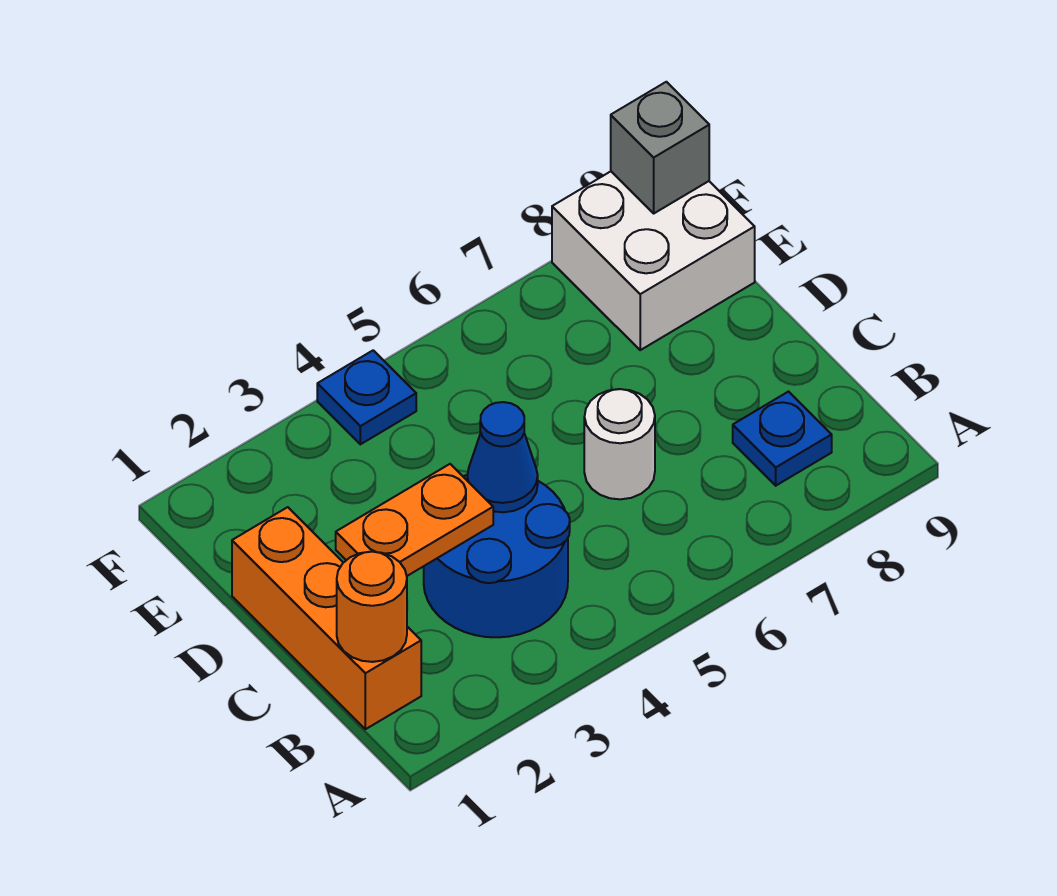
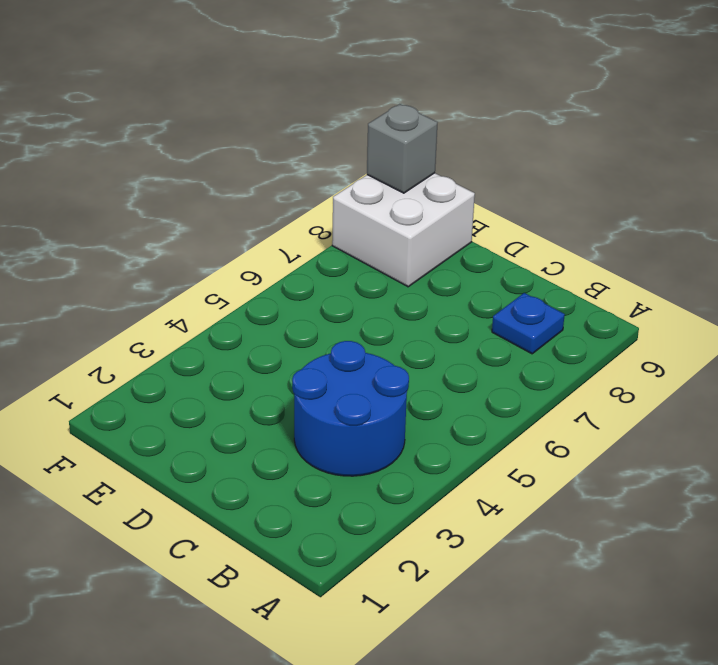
none -> orange 1x3 brick [232,507,421,729]
none -> white 1x1 round brick [584,389,655,499]

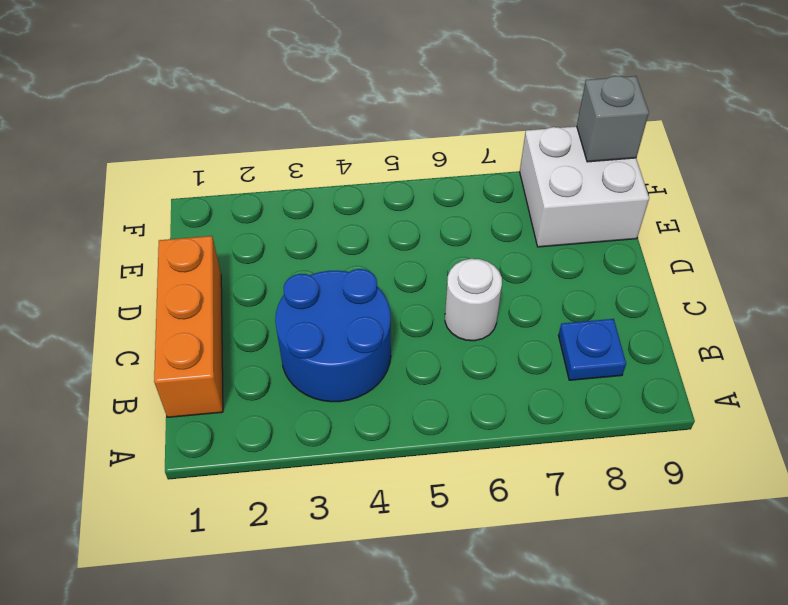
none -> blue 1x1 plate [317,350,416,444]
none -> orange 1x1 round brick [337,552,407,662]

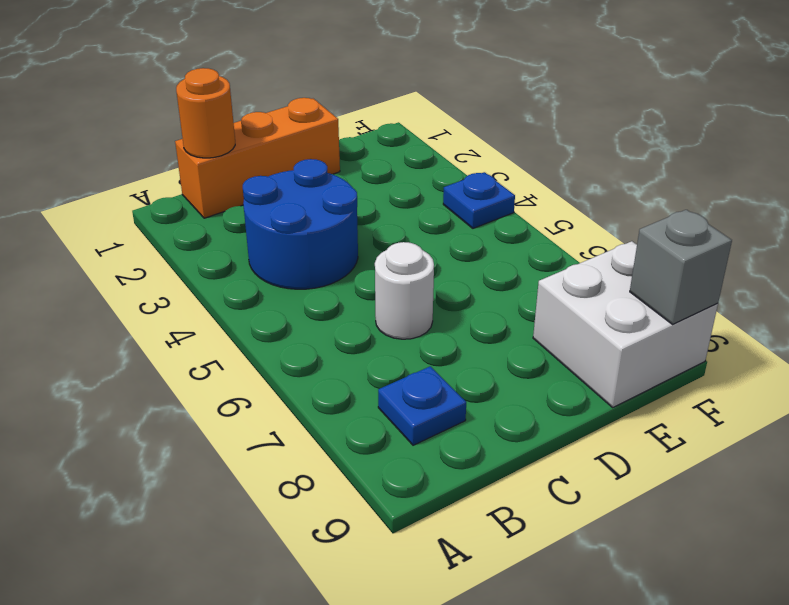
none -> orange 1x2 plate [336,464,493,576]
none -> blue 1x1 cone [467,402,538,512]

